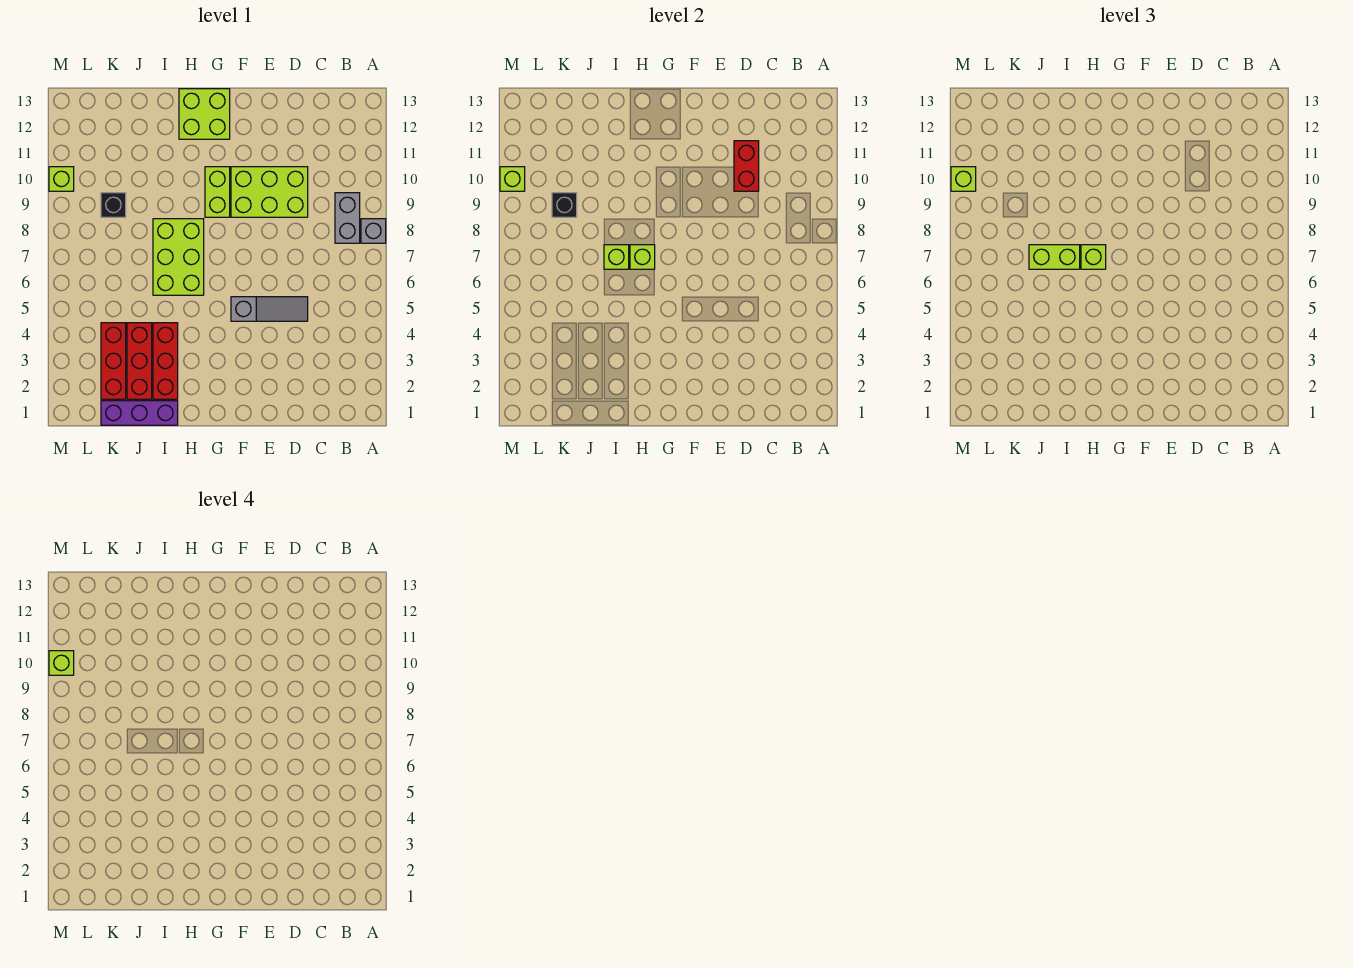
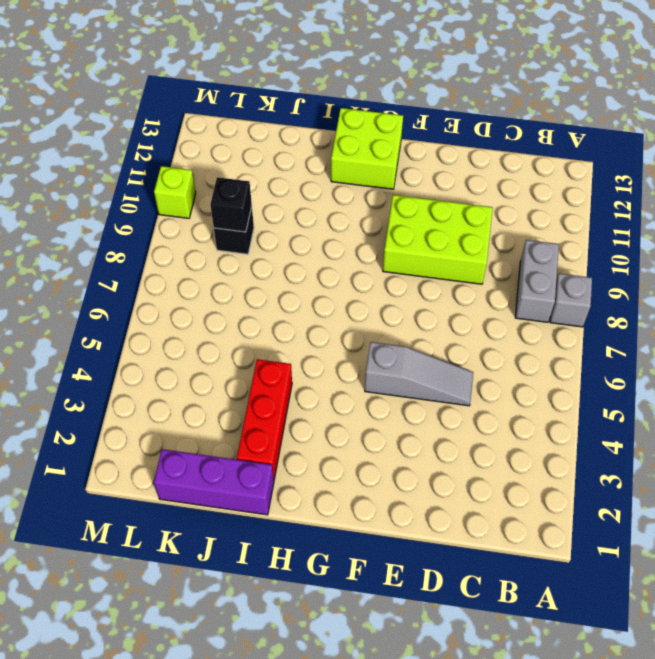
none -> lime 1x2 brick [205,167,230,217]
none -> lime 2x3 brick [153,219,204,295]
none -> red 1x3 brick [127,323,152,399]

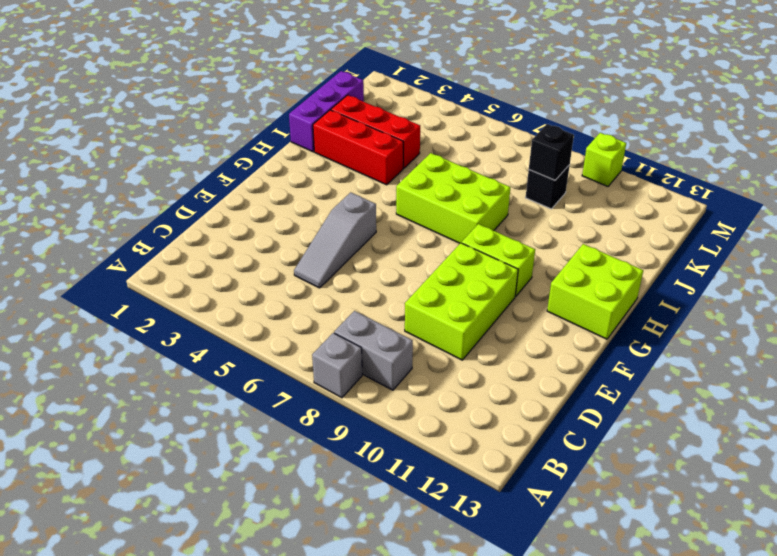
none -> red 1x3 brick [101,323,126,399]
none -> red 1x2 brick [734,141,759,191]
none -> lime 1x1 brick [630,245,655,269]

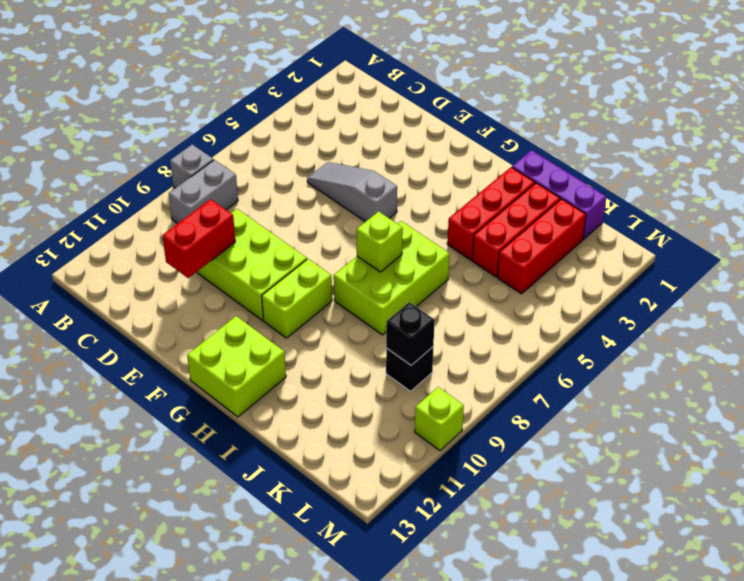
none -> lime 1x1 brick [604,245,629,269]
none -> lime 1x1 brick [500,167,525,191]
none -> lime 1x1 brick [1081,245,1106,269]

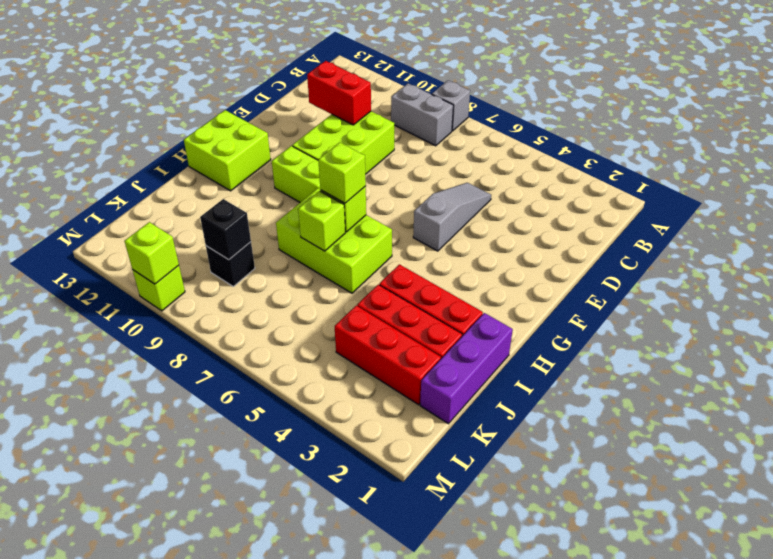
none -> lime 1x2 brick [1029,245,1080,269]
none -> lime 1x1 brick [951,167,976,191]
none -> lime 1x1 brick [49,651,74,675]

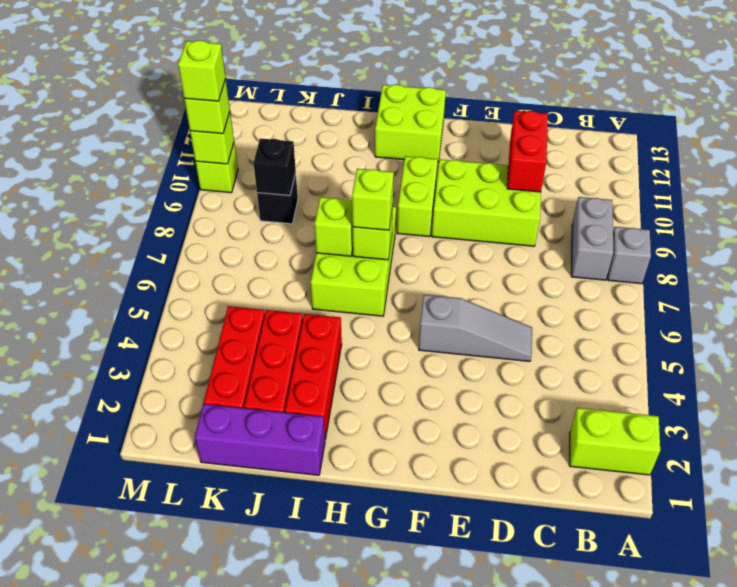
lime 1x2 brick [569,408,660,475] -> lime 1x2 brick moved to [1029,245,1080,269]

